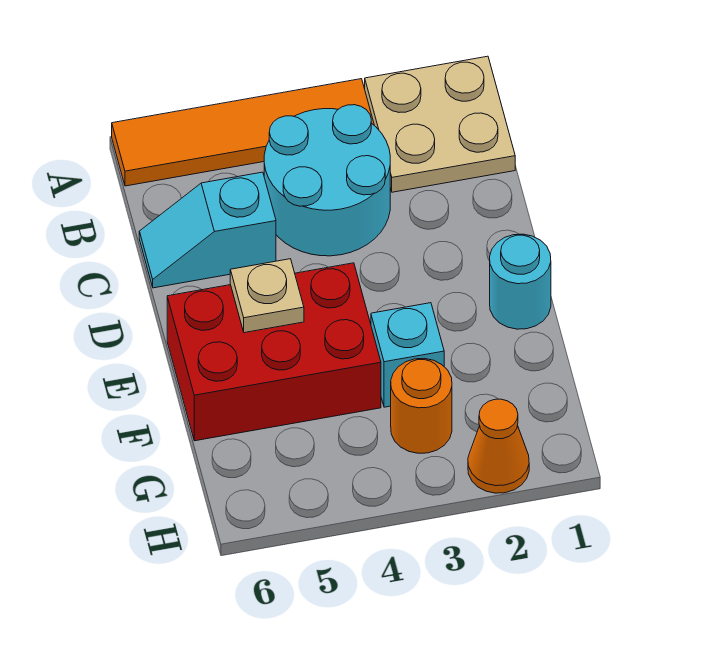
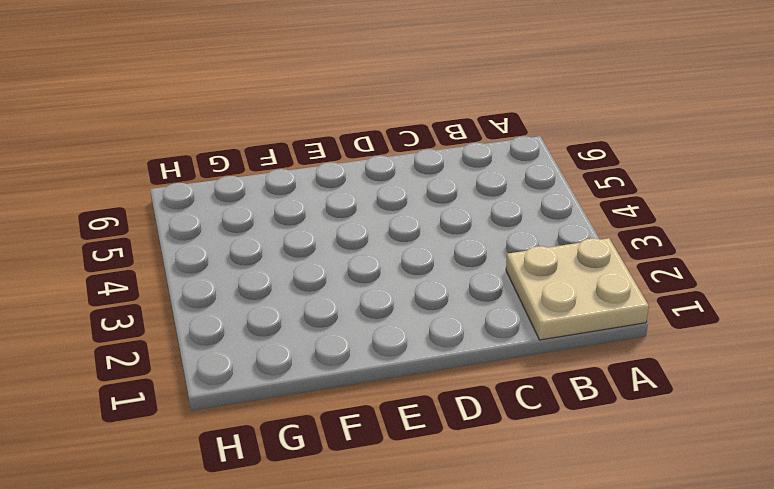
none -> orange 1x4 tile [112,79,374,186]
none -> cyan 2x2 round brick [264,105,390,256]

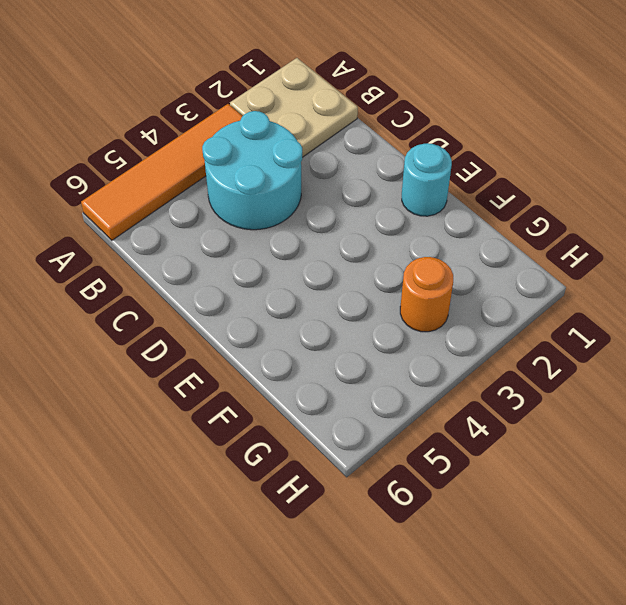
none -> cyan 1x2 slope [139,172,276,288]
none -> red 2x3 brick [167,263,381,441]

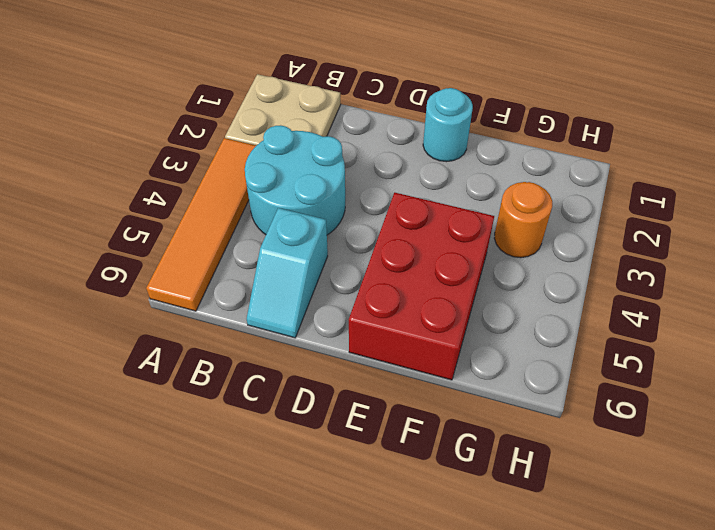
none -> cyan 1x1 brick [371,303,444,407]
none -> orange 1x1 cone [468,399,529,493]

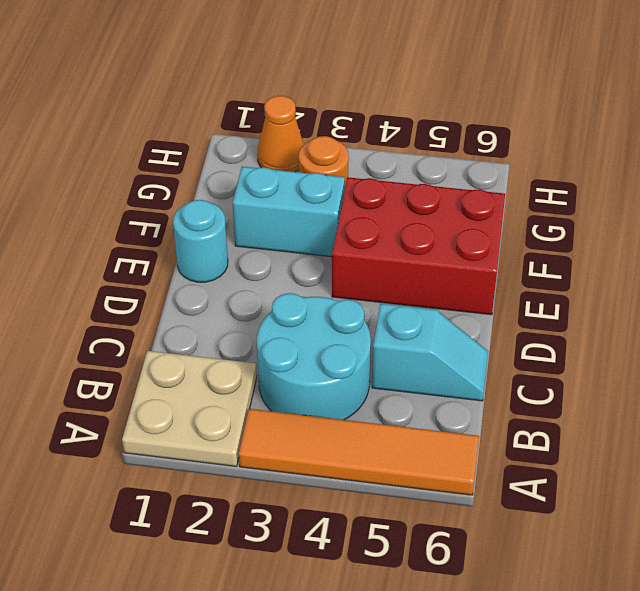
cyan 1x2 brick [233,167,345,257] -> cyan 1x1 brick [371,303,444,407]
none -> tan 1x1 plate [230,259,304,333]

